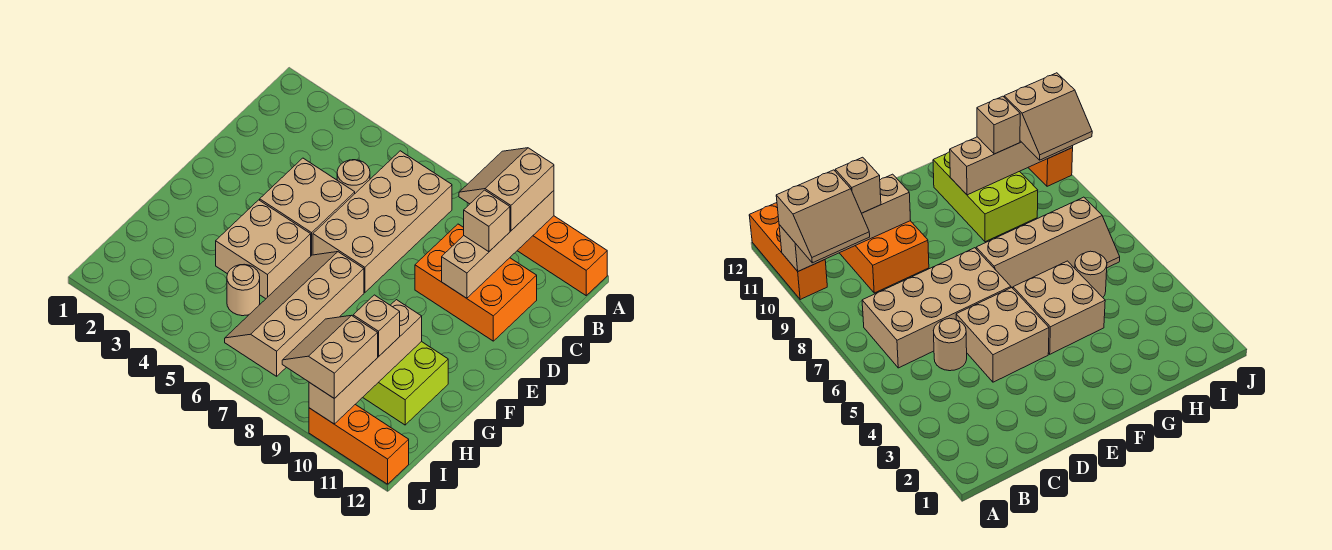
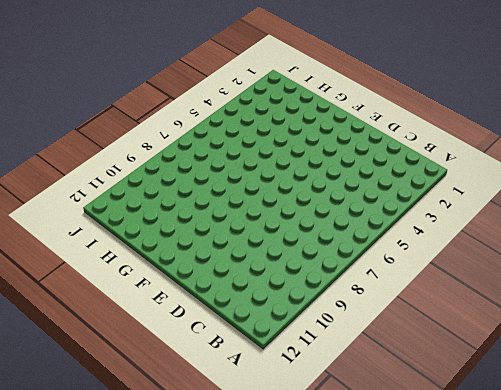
none -> orange 1x3 brick [517,216,607,295]
none -> tan 2x4 brick [313,151,452,293]
none -> tan 1x1 round brick [337,160,370,193]

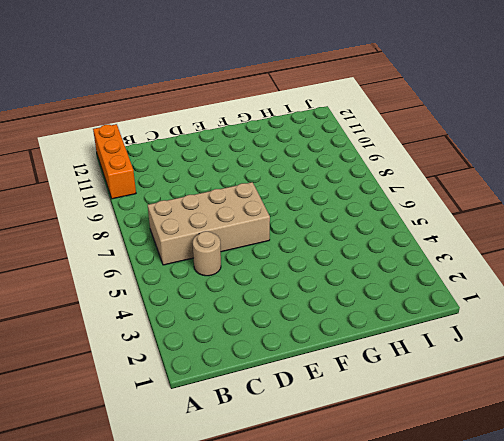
none -> orange 2x3 brick [415,224,537,341]
none -> tan 2x2 brick [260,158,355,256]
none -> tan 2x2 brick [216,200,311,299]

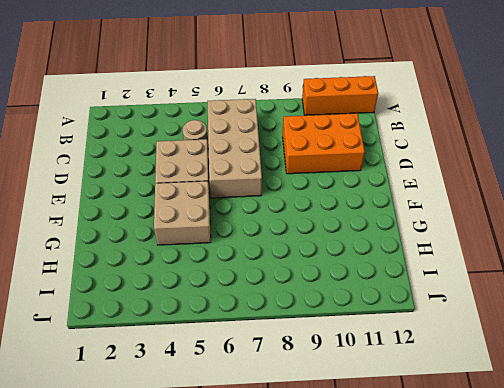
none -> tan 2x4 slope [225,252,364,376]
none -> lime 2x3 brick [363,342,448,425]
none -> tan 1x1 round brick [227,264,260,316]

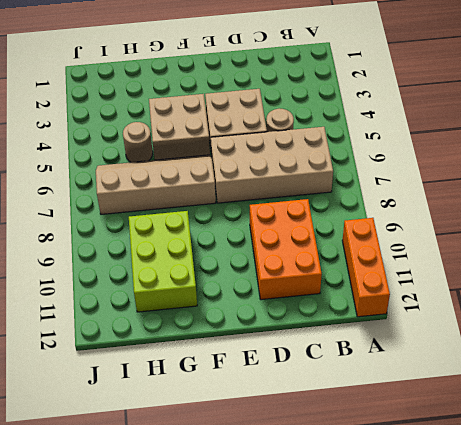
none -> orange 1x3 brick [309,404,409,484]
none -> tan 1x4 brick [442,191,554,298]
none -> tan 1x4 brick [309,300,422,424]

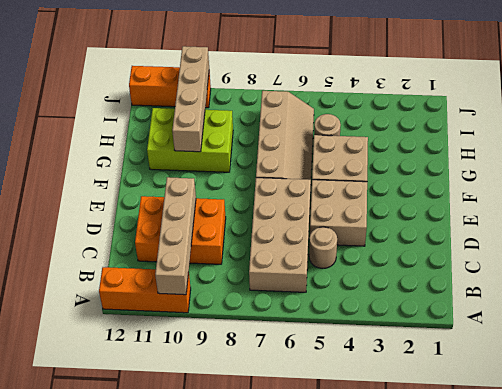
none -> tan 2x2 slope [459,148,554,231]
none -> tan 1x1 brick [464,190,510,252]
none -> tan 1x1 brick [353,295,400,356]

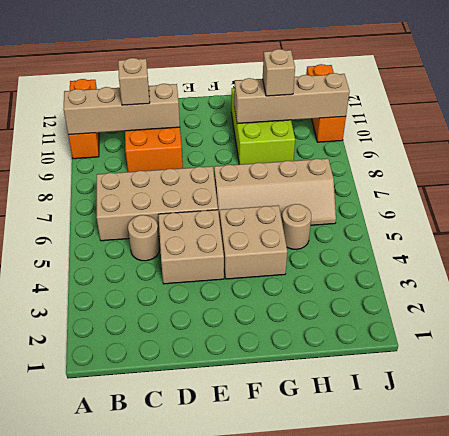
none -> tan 2x2 slope [459,148,554,231]
none -> tan 2x2 slope [282,315,378,399]

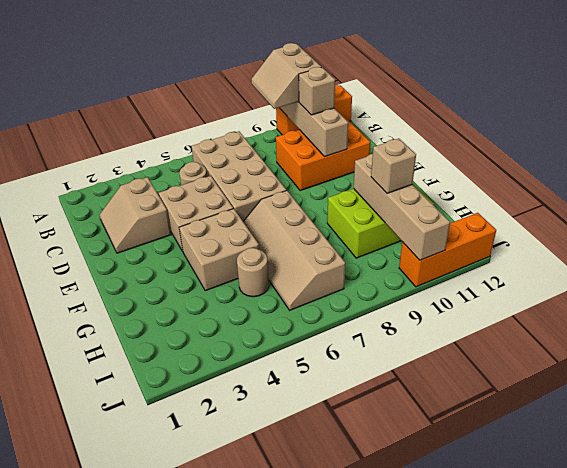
tan 2x2 slope [99,177,171,253] -> tan 2x2 slope moved to [282,315,378,399]

